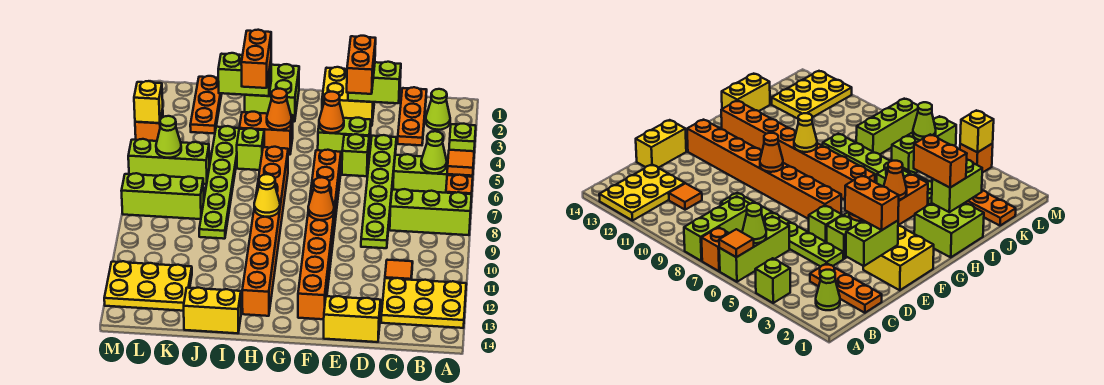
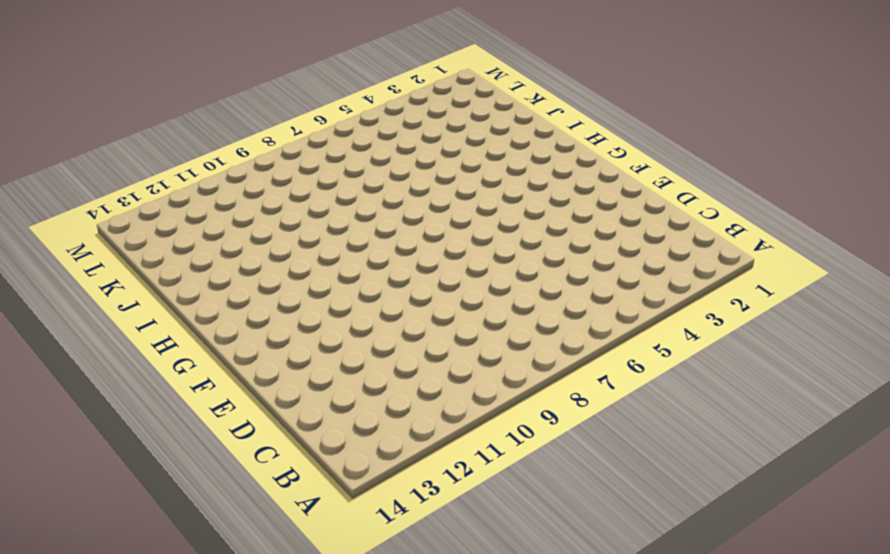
none -> lime 1x1 brick [449,124,476,151]
none -> lime 1x3 brick [393,154,473,193]
none -> orange 1x1 brick [446,175,473,194]
none -> lime 1x3 brick [390,189,472,235]

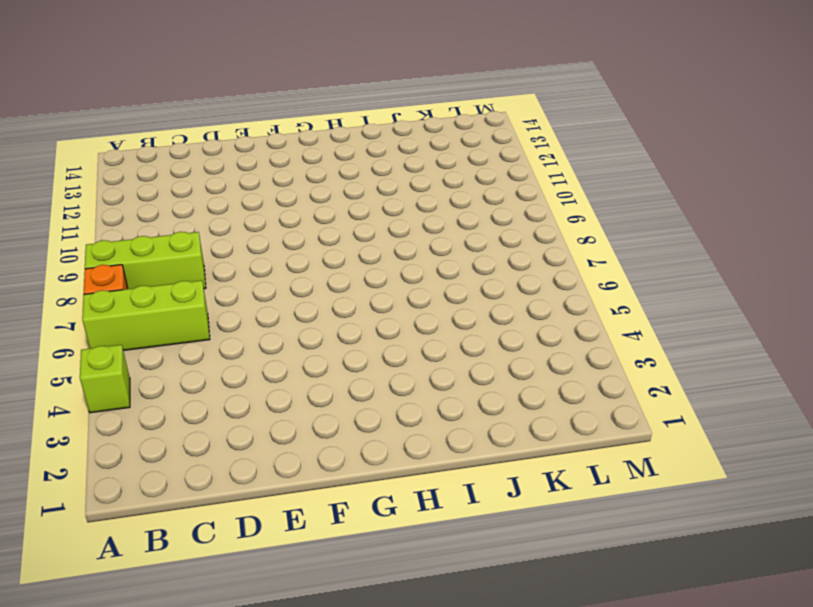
none -> yellow 2x3 plate [381,278,466,328]
none -> lime 1x1 cone [426,89,450,130]
none -> orange 1x3 plate [398,87,427,145]
none -> orange 1x1 tile [385,260,413,280]

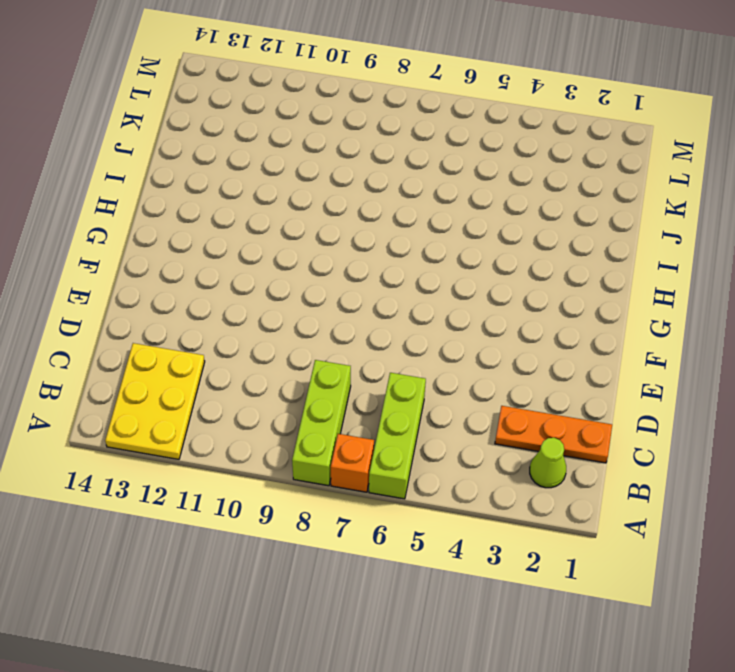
none -> lime 1x1 brick [449,124,476,151]
none -> orange 1x1 tile [385,260,413,280]
none -> lime 1x6 plate [361,135,397,248]
none -> yellow 1x2 brick [324,296,381,342]

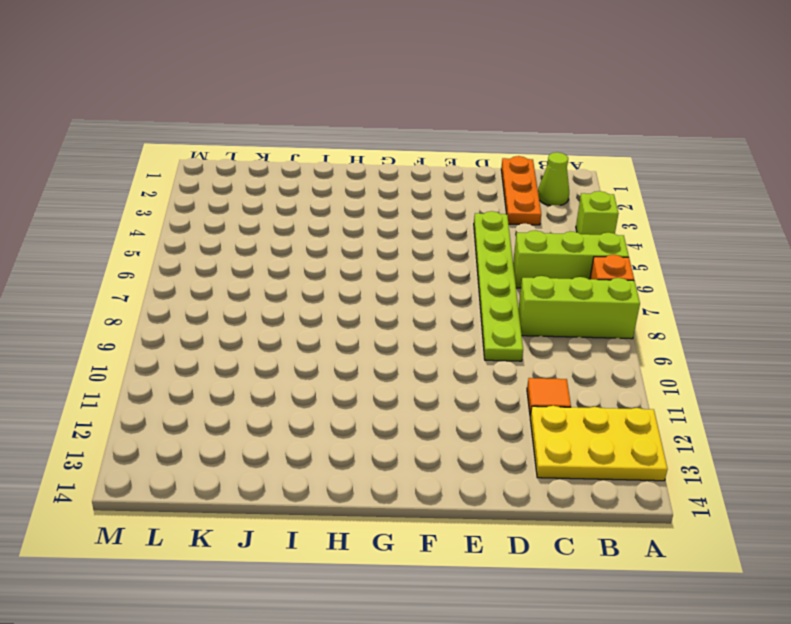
none -> yellow 1x2 brick [324,296,381,342]
none -> yellow 2x2 brick [322,67,374,126]
none -> lime 1x2 brick [318,118,371,158]
none -> lime 1x1 brick [342,134,369,176]

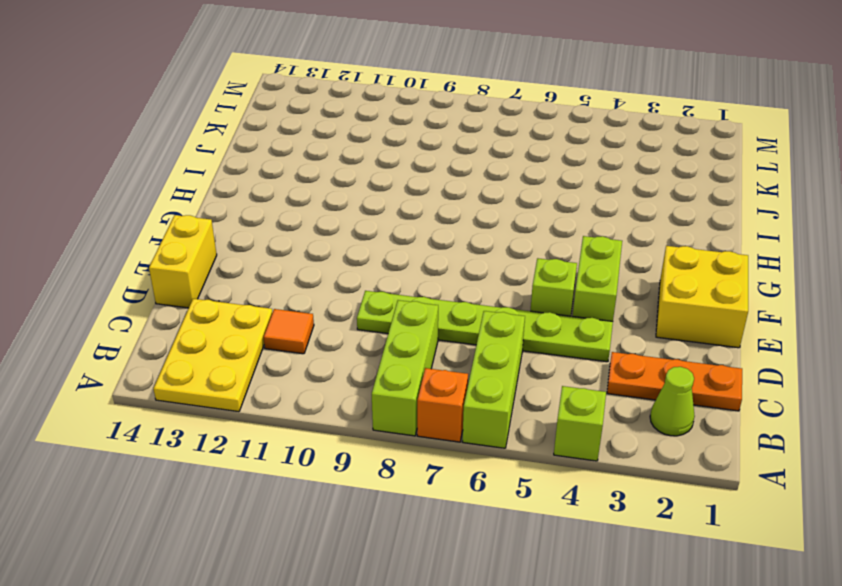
none -> orange 1x8 brick [298,150,341,319]
none -> lime 2x2 brick [245,64,299,122]
none -> orange 1x2 brick [239,112,293,155]
none -> orange 1x8 brick [242,147,288,316]

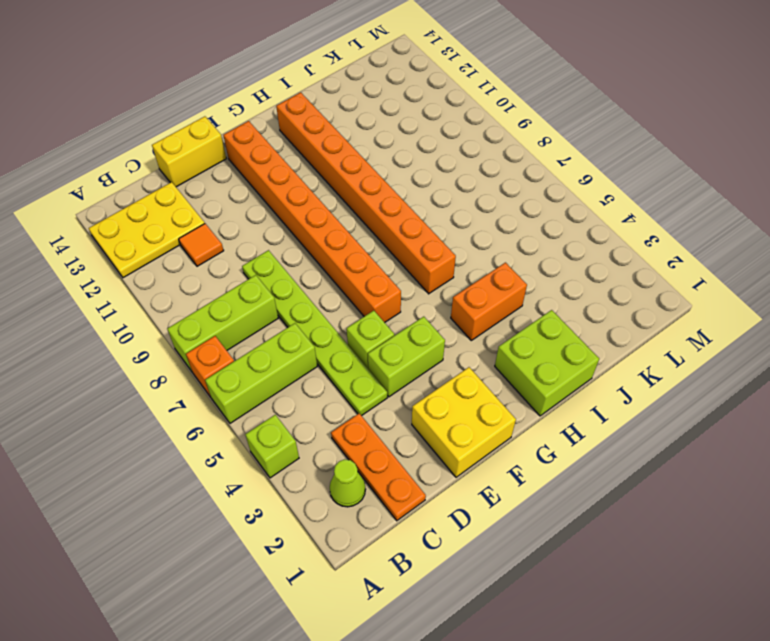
none -> lime 1x1 brick [237,128,264,170]
none -> yellow 1x2 brick [184,288,241,333]
none -> lime 1x6 plate [199,126,239,239]
none -> orange 1x3 plate [190,76,222,134]

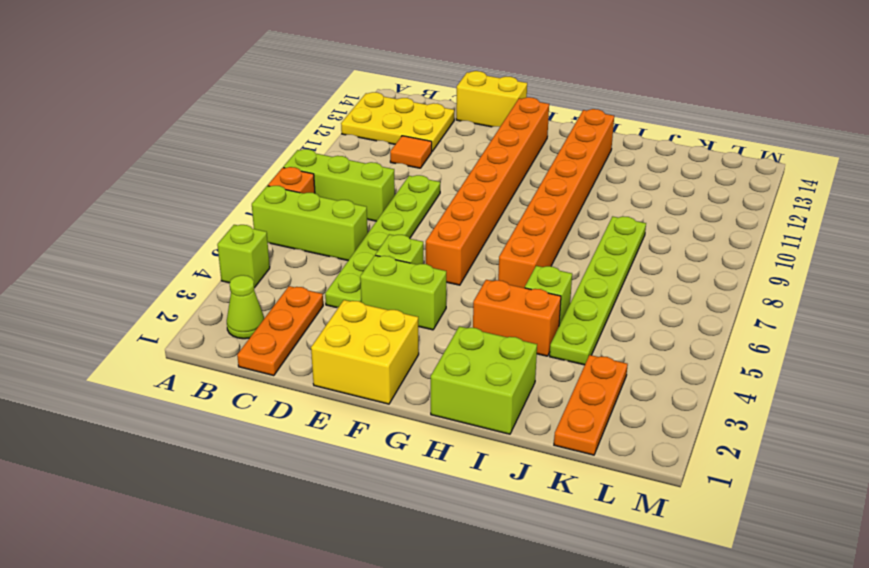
none -> yellow 1x2 brick [184,288,241,333]
none -> lime 1x3 brick [128,139,209,184]
none -> lime 1x3 brick [122,173,204,219]
none -> yellow 2x3 plate [104,261,192,311]

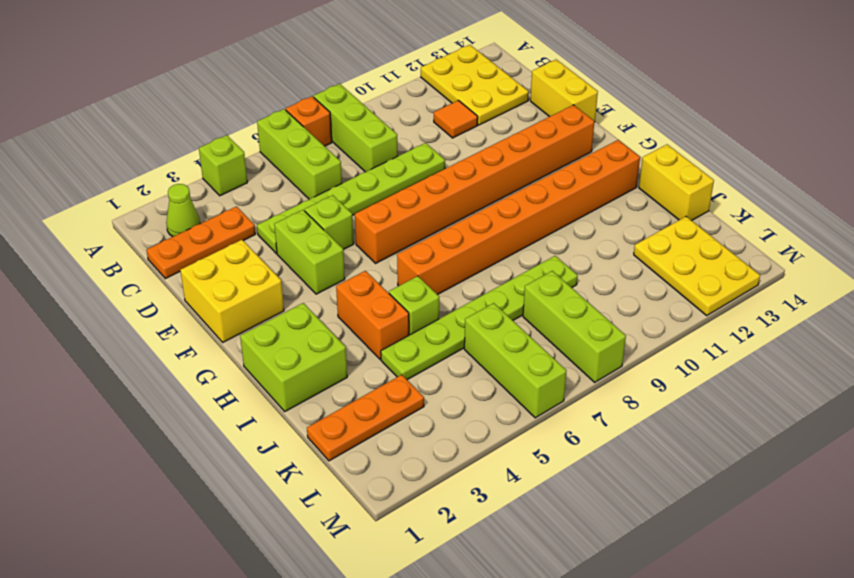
none -> orange 1x1 brick [135,109,163,141]
none -> orange 1x1 tile [447,150,474,176]
none -> lime 1x1 cone [421,131,447,173]
none -> lime 1x2 brick [348,62,401,103]

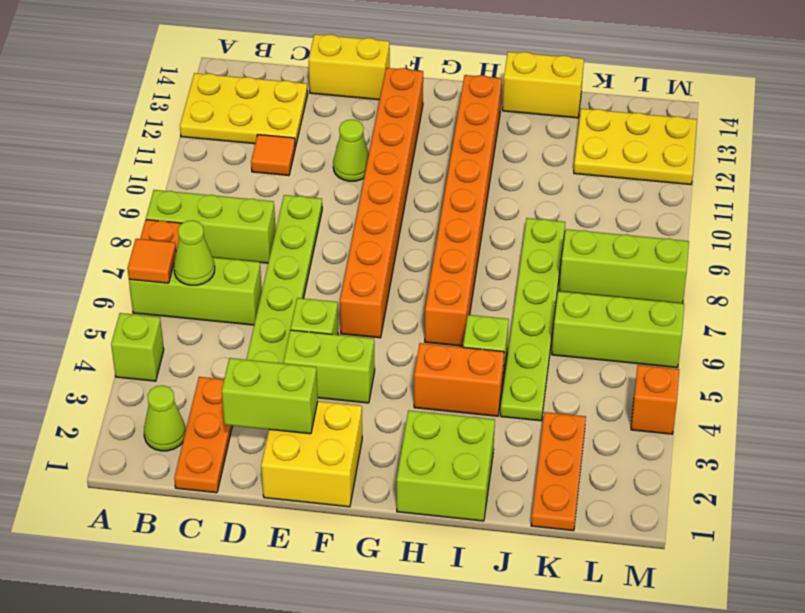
lime 1x1 cone [333,120,369,181] -> lime 1x1 cone moved to [156,116,181,158]
none -> orange 1x1 cone [319,92,344,133]
none -> orange 1x1 cone [308,177,334,220]
none -> orange 1x1 cone [267,89,292,130]
none -> yellow 1x1 cone [254,174,280,217]

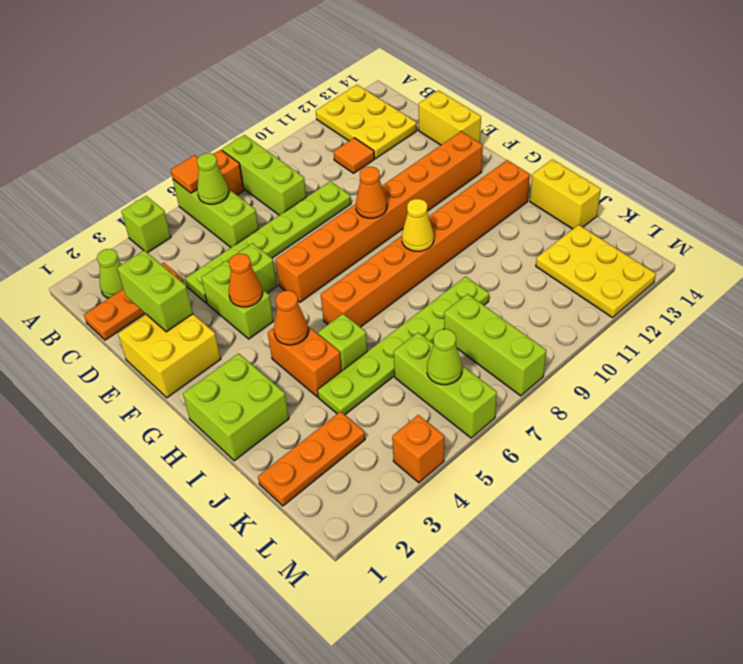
none -> lime 1x2 brick [218,53,271,96]
none -> yellow 1x1 brick [134,81,163,123]
none -> orange 1x2 brick [347,36,376,94]
none -> orange 1x2 brick [241,30,271,88]

